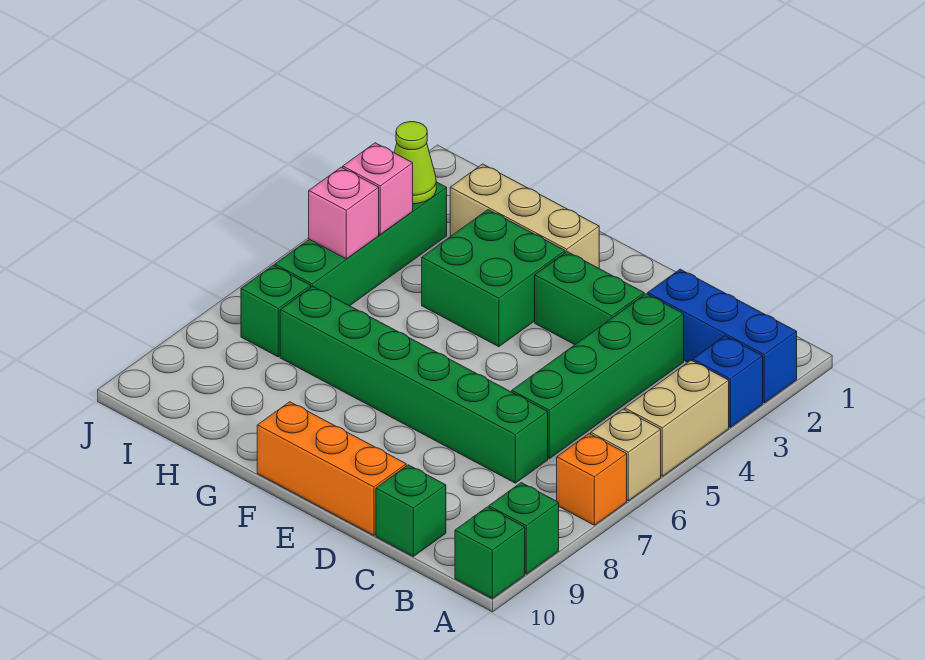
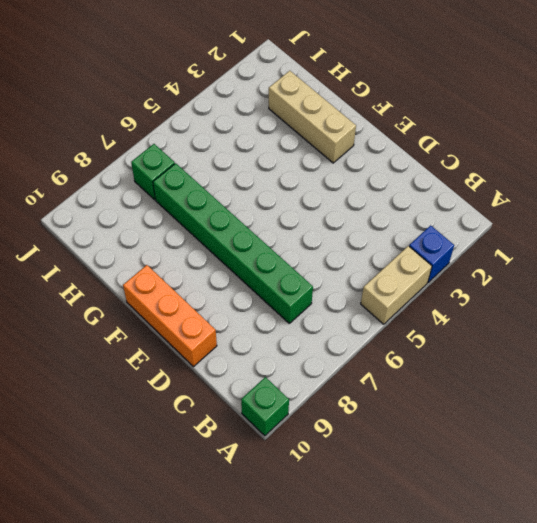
none -> blue 1x3 brick [648,269,797,403]
none -> tan 1x1 brick [591,409,661,501]
none -> orange 1x1 brick [557,434,627,525]

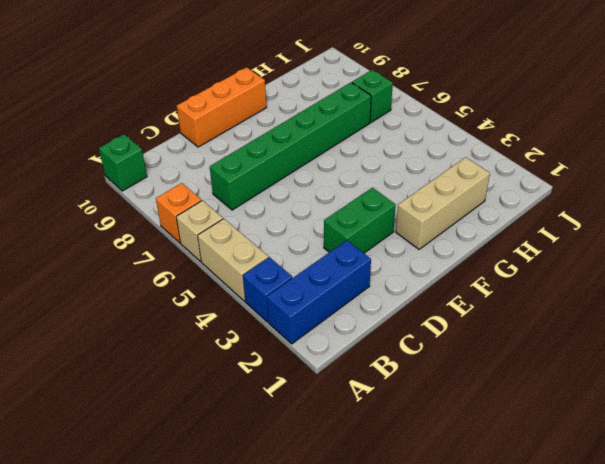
none -> green 1x1 brick [489,483,559,574]
none -> green 1x4 brick [512,294,684,459]
none -> green 1x1 brick [376,465,446,556]

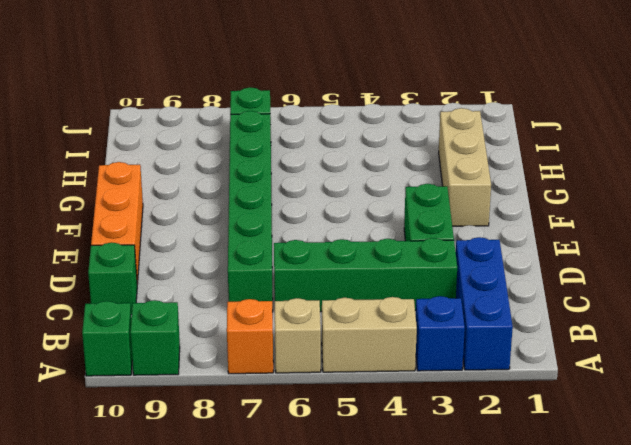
none -> green 2x2 brick [422,210,565,347]
none -> green 1x4 brick [275,182,447,306]
none -> lime 1x1 cone [394,122,436,204]

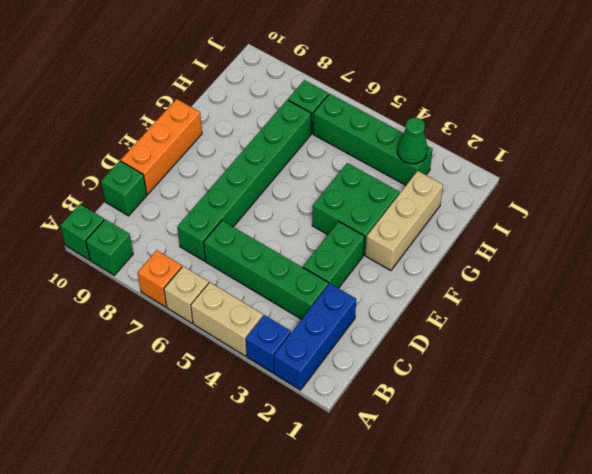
green 1x1 cone [397,118,428,164] -> lime 1x1 cone [394,122,436,204]
none -> pink 1x1 brick [343,143,413,234]
none -> pink 1x1 brick [309,167,379,259]

